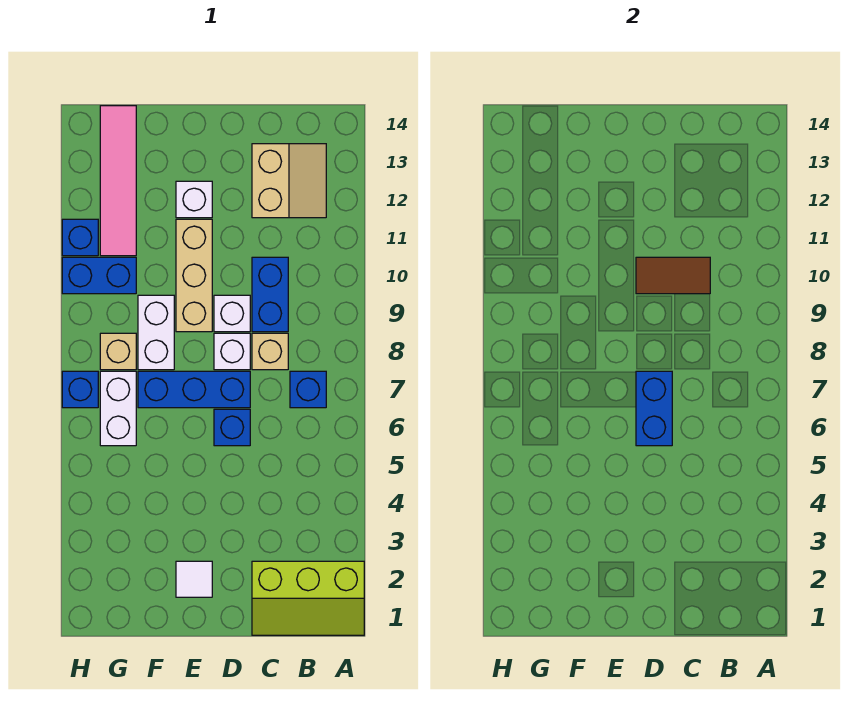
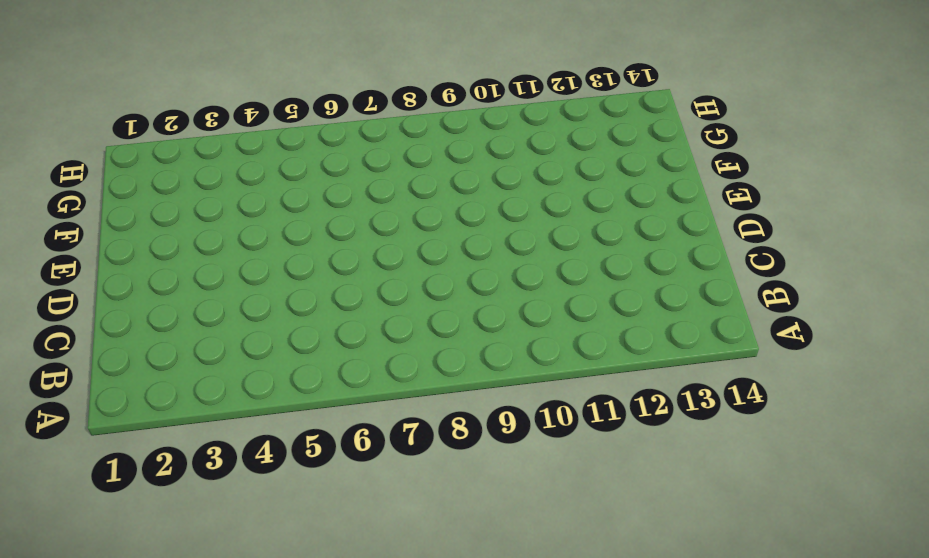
none -> lime 2x3 slope [252,561,364,635]
none -> blue 1x1 brick [290,371,326,408]
none -> tan 2x2 slope [252,144,326,218]

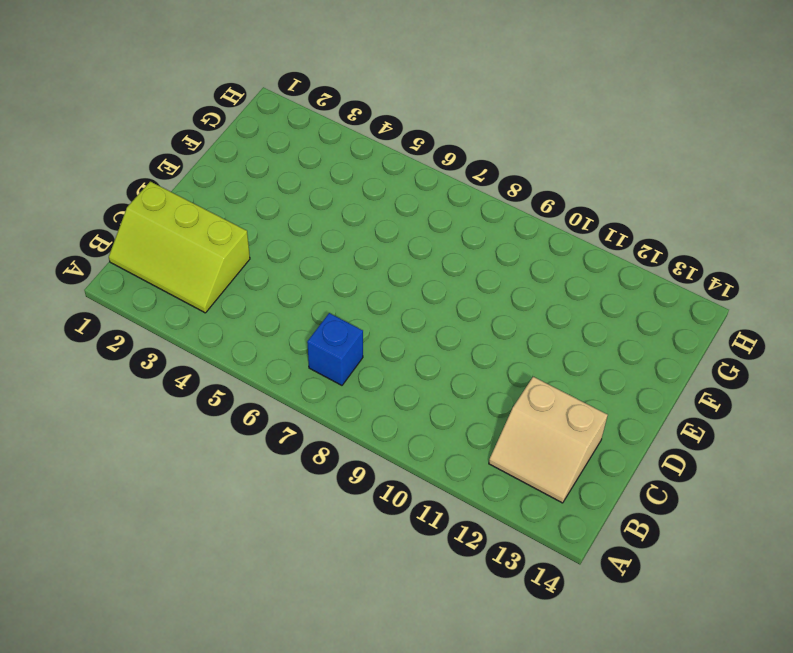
lime 2x3 slope [109,181,250,313] -> lime 2x3 slope turned to [252,561,364,635]
none -> tan 1x1 brick [252,333,288,370]
none -> blue 1x2 brick [252,257,288,332]
none -> blue 1x1 brick [214,409,250,446]

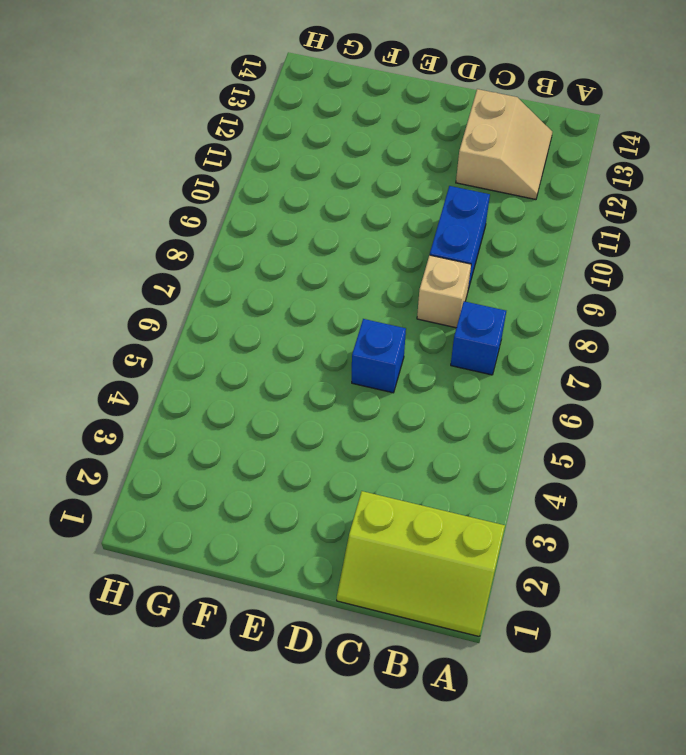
none -> blue 1x3 brick [138,371,250,408]
none -> white 1x1 brick [214,333,250,370]
none -> white 1x1 brick [214,295,250,332]

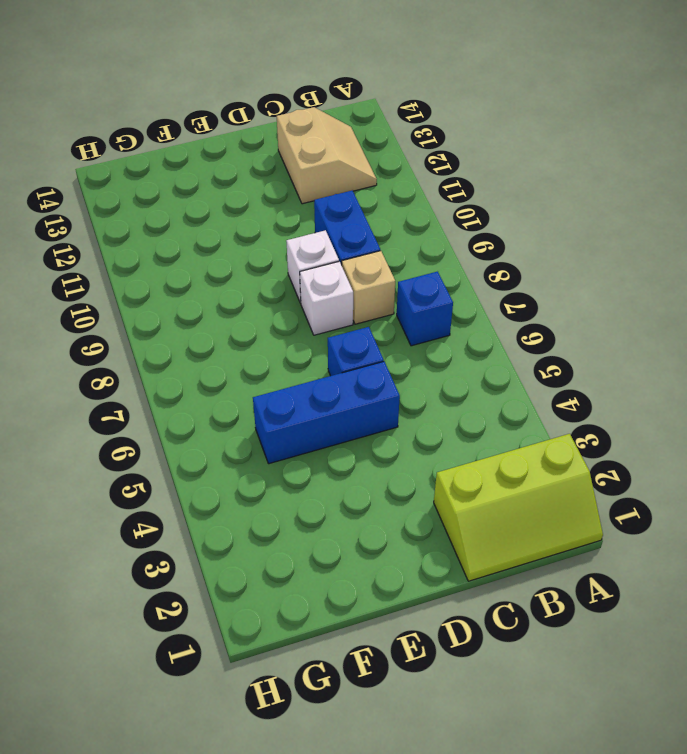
blue 1x3 brick [253,361,400,464] -> blue 1x3 brick moved to [138,371,250,408]
none -> white 1x1 tile [176,561,212,597]
none -> tan 1x3 brick [176,219,212,332]
none -> white 1x1 brick [176,181,212,218]

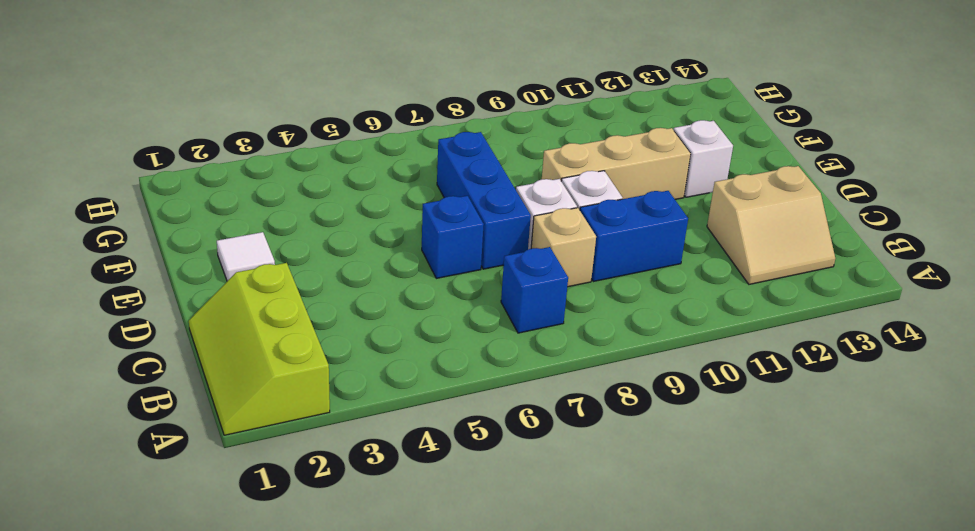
none -> white 1x2 brick [138,295,174,370]
none -> white 1x2 brick [100,371,136,446]
none -> tan 1x1 brick [100,333,136,370]

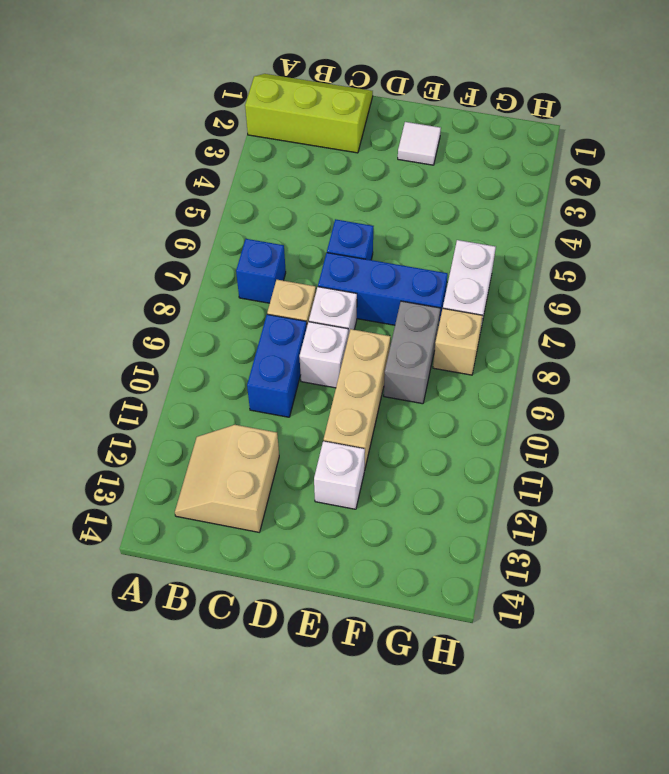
grey 1x2 brick [384,301,440,404] -> white 1x2 brick [138,295,174,370]
none -> blue 1x2 brick [62,257,136,294]
none -> pink 1x4 tile [100,106,136,256]
none -> blue 1x1 brick [62,371,98,408]

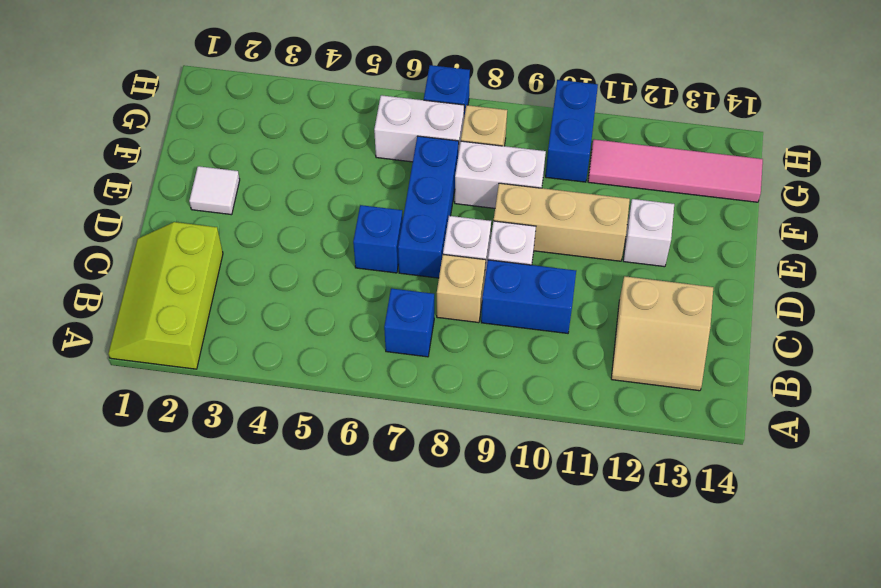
none -> blue 1x1 brick [62,219,98,256]
none -> brown 1x2 tile [636,257,710,294]
none -> blue 1x2 brick [636,371,672,446]

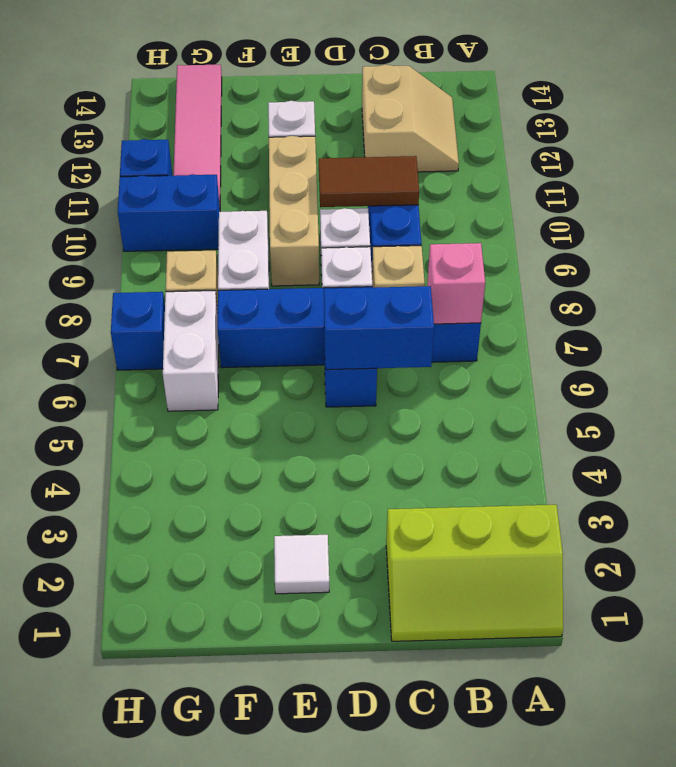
pink 1x1 brick [427,243,485,324] -> none
blue 1x2 brick [324,286,434,370] -> blue 1x2 brick turned to [636,371,672,446]

